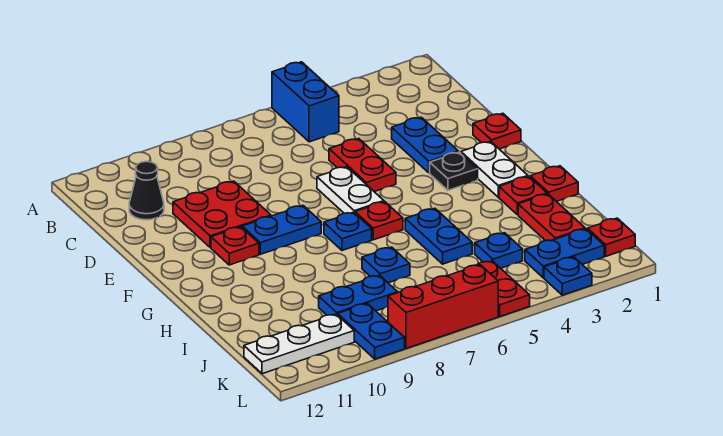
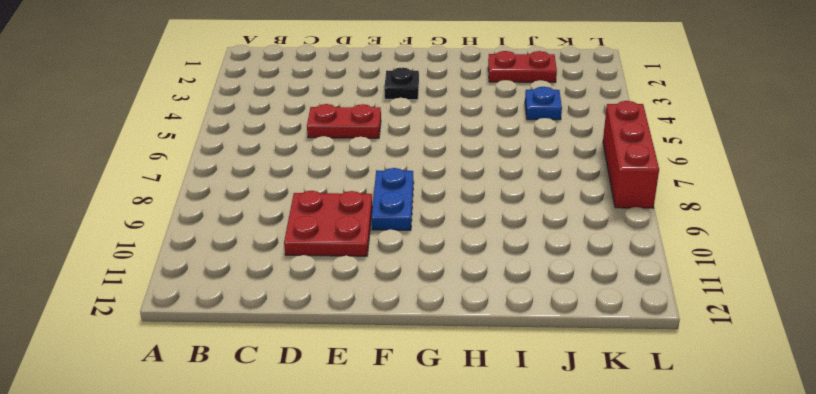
none -> blue 1x2 brick [272,62,339,142]
none -> black 1x1 cone [129,161,164,220]
none -> blue 1x2 plate [392,117,459,173]

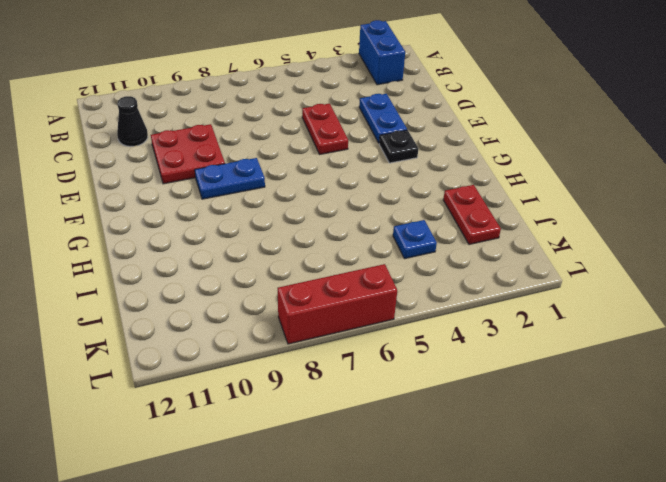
blue 1x2 brick [359,20,405,85] -> blue 1x2 brick moved to [272,62,339,142]
none -> red 1x1 plate [473,113,521,149]
none -> white 1x2 plate [317,167,384,213]
none -> white 1x2 plate [461,141,528,197]

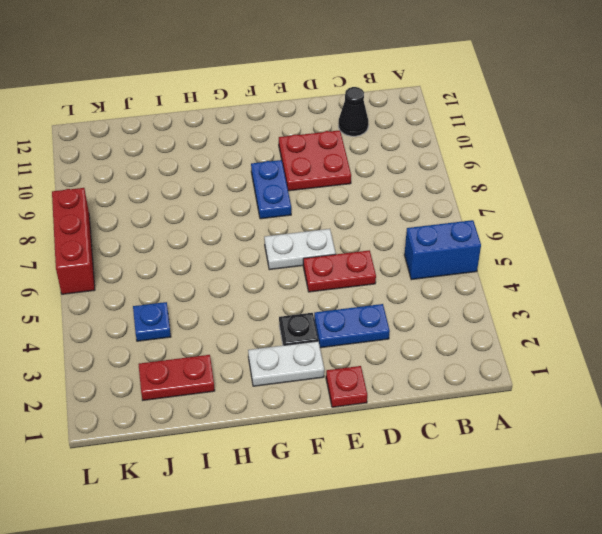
none -> red 1x1 plate [211,227,259,265]
none -> red 1x1 plate [355,202,403,240]
none -> blue 1x1 plate [324,212,372,251]

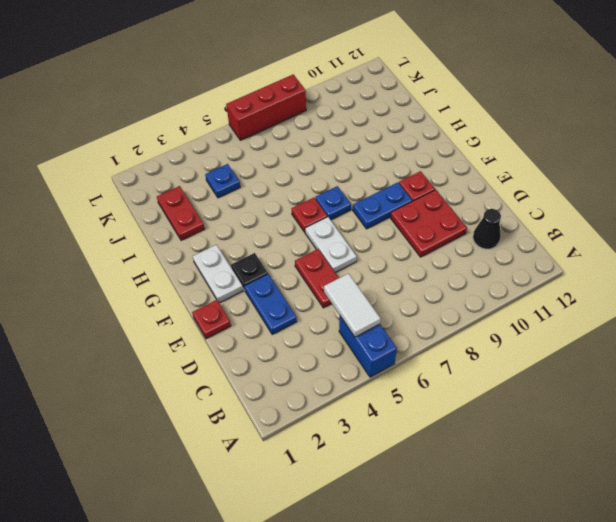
white 1x2 tile [324,273,381,337] -> none
none -> red 1x1 plate [530,166,578,201]
none -> red 1x1 plate [499,176,547,215]
none -> blue 1x2 plate [405,208,472,264]

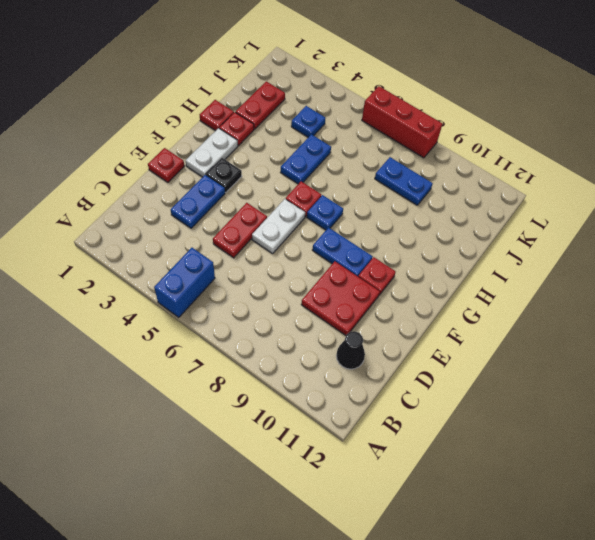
none -> blue 1x1 plate [362,247,410,283]
none -> red 1x1 plate [588,218,635,256]
none -> blue 1x2 plate [525,229,604,278]

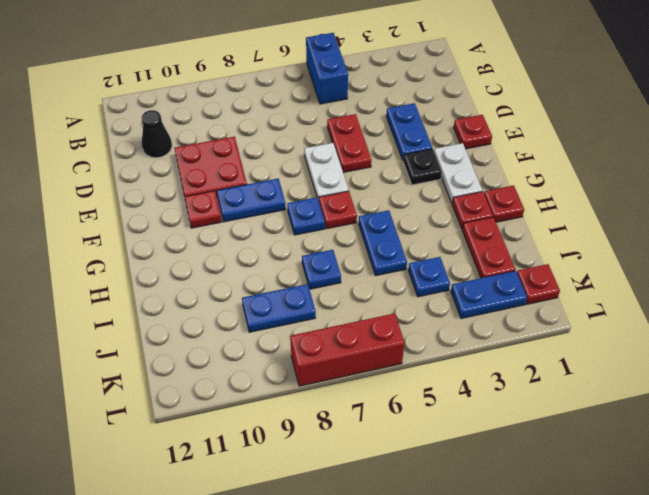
none -> red 1x2 plate [477,261,530,316]
none -> blue 1x2 plate [338,303,405,359]
none -> white 1x3 plate [244,314,354,374]

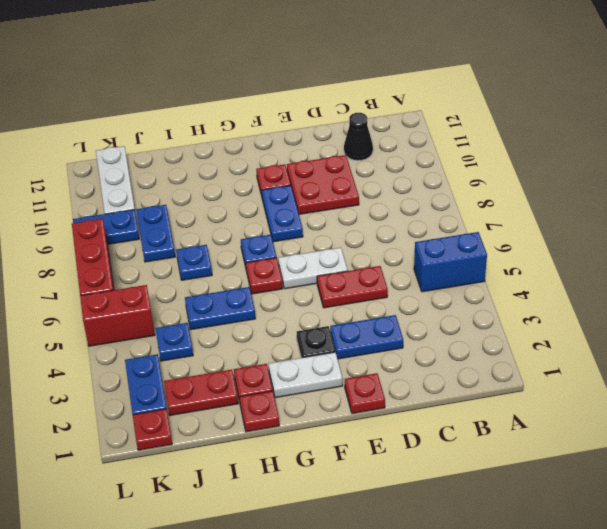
red 1x2 brick [80,285,155,346] -> red 1x2 plate [477,261,530,316]
none -> blue 1x1 plate [544,257,592,295]

